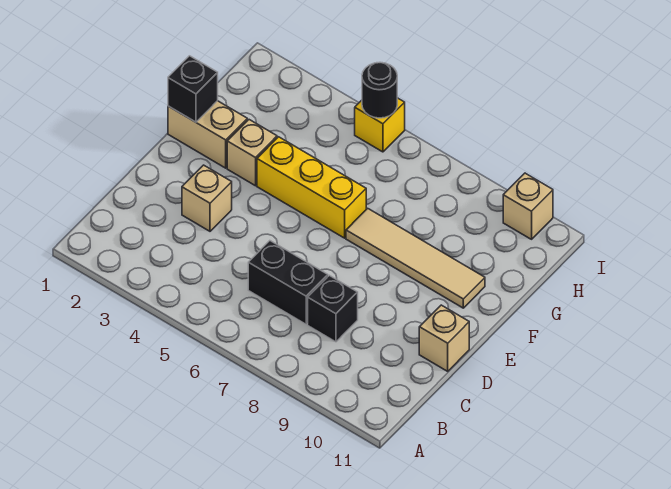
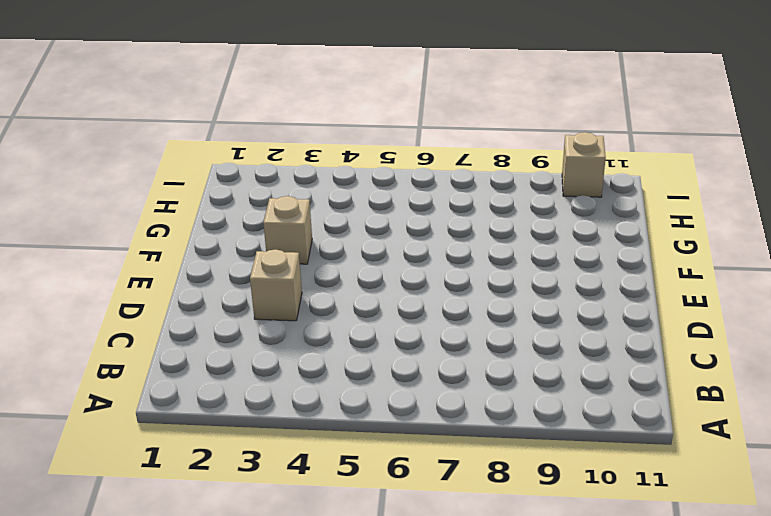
none -> black 1x2 brick [248,241,328,324]
none -> black 1x1 brick [308,275,358,342]
none -> tan 1x1 brick [419,305,469,371]

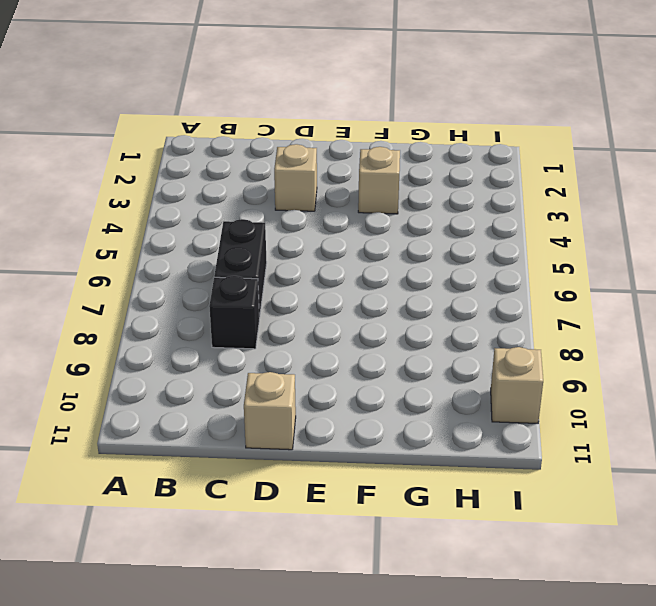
none -> tan 1x2 brick [168,101,247,168]
none -> yellow 1x3 brick [257,137,366,238]
none -> tan 1x4 tile [346,208,485,308]

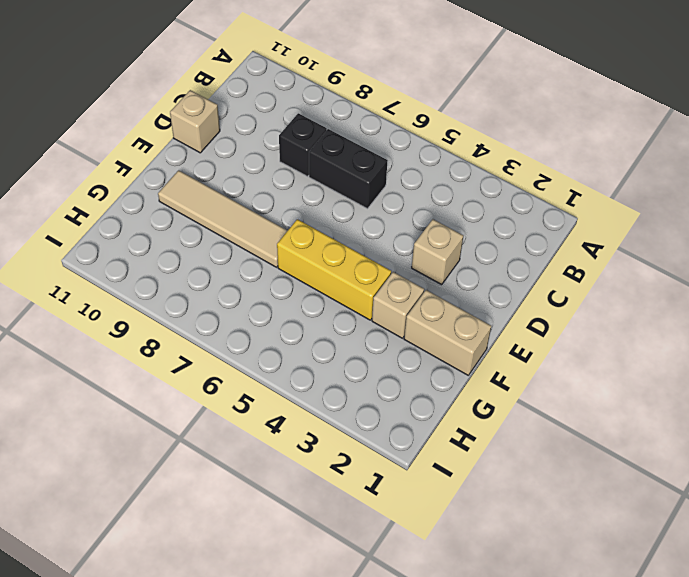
none -> yellow 1x1 brick [355,98,405,152]
none -> tan 1x1 brick [503,173,553,239]
none -> black 1x1 brick [168,56,218,122]

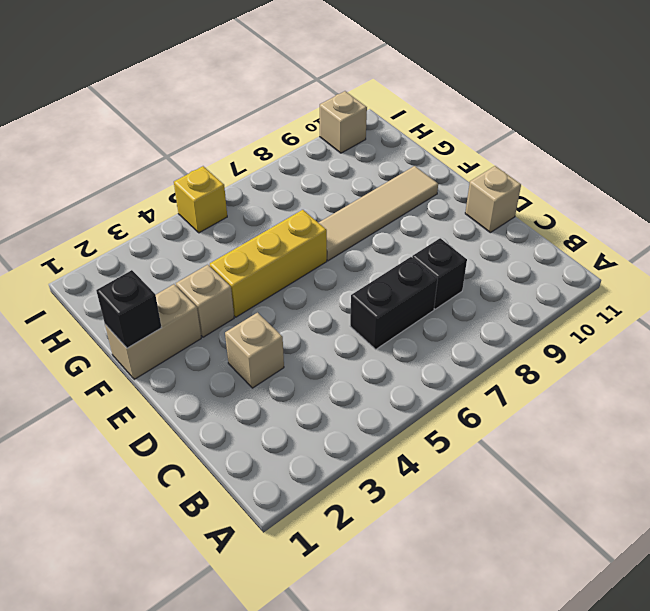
none -> black 1x1 round brick [362,63,397,118]

